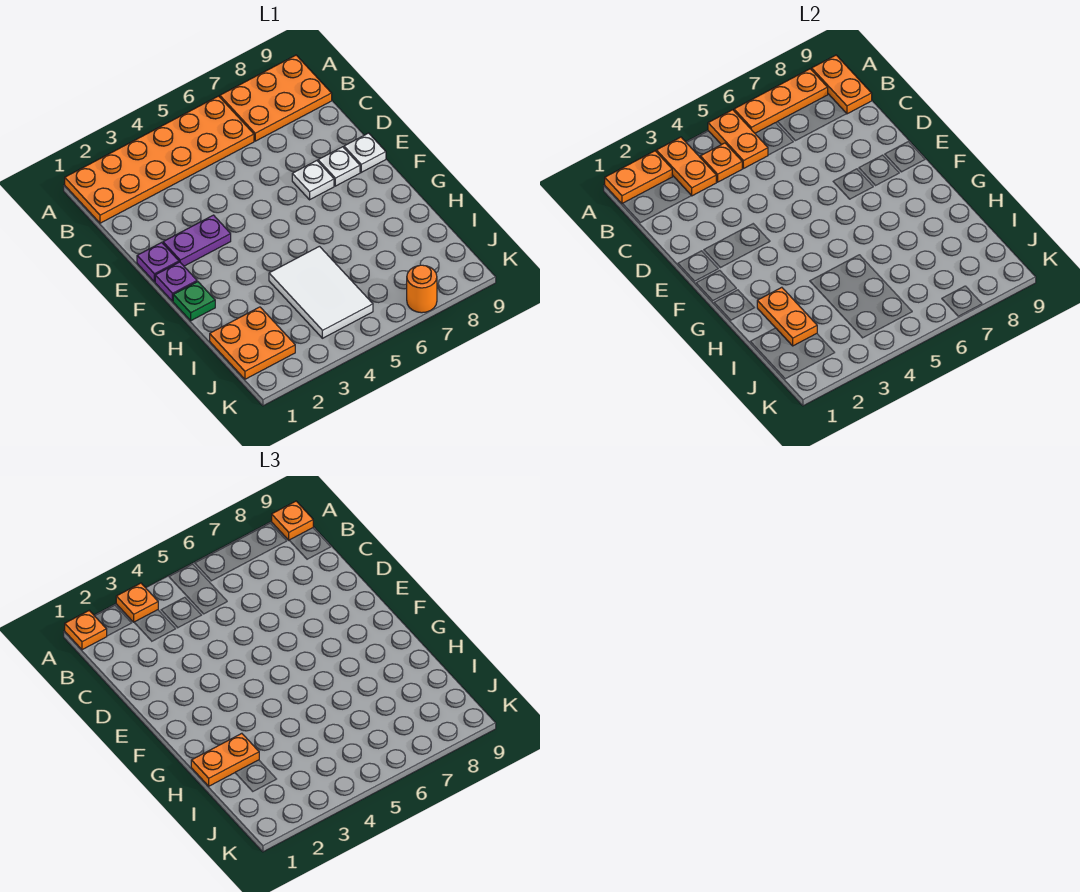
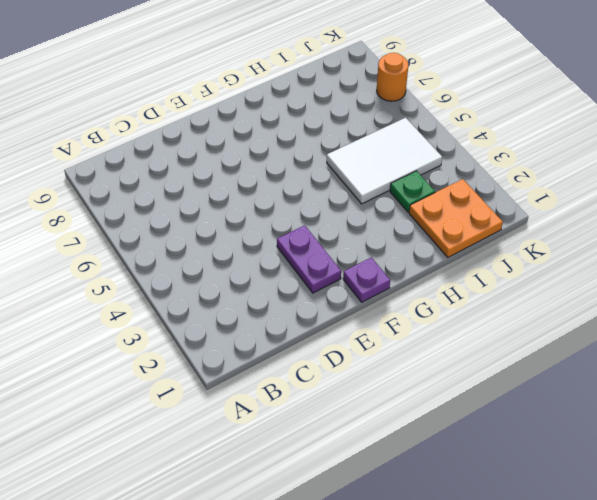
green 1x1 plate [390,171,435,212] -> green 1x1 plate moved to [173,282,215,321]
none -> orange 2x6 plate [65,96,254,223]
none -> orange 2x3 plate [220,55,332,141]
none -> purple 1x1 plate [137,242,179,282]

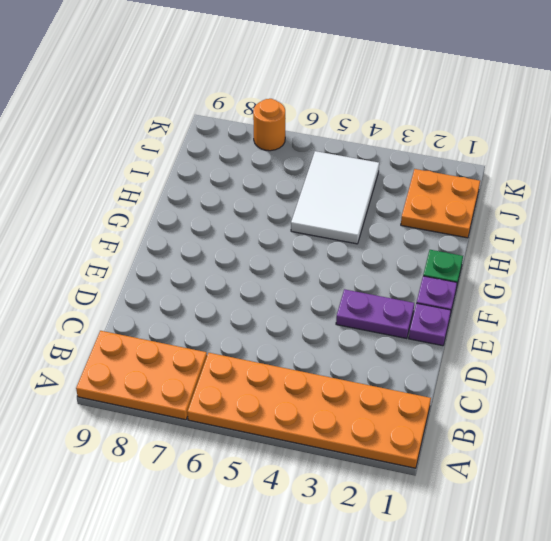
none -> white 1x1 plate [292,161,334,200]
none -> white 1x1 plate [318,147,360,186]
none -> white 1x1 plate [344,133,386,172]

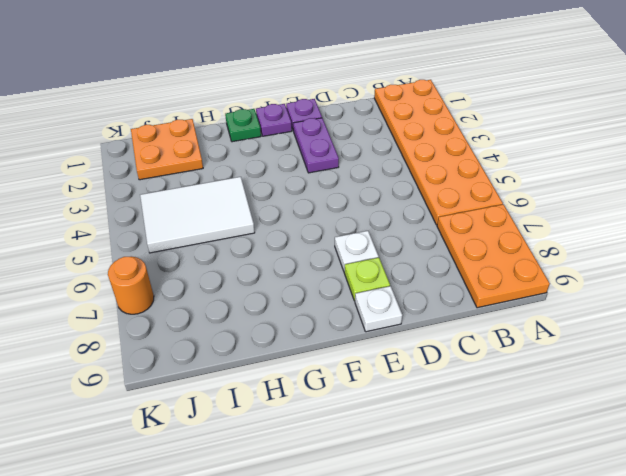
lime 1x1 plate [344,258,390,301] -> white 1x1 plate [318,147,360,186]
none -> orange 1x2 plate [605,151,672,204]
none -> orange 1x2 plate [656,137,716,196]
none -> orange 1x2 plate [708,110,768,169]

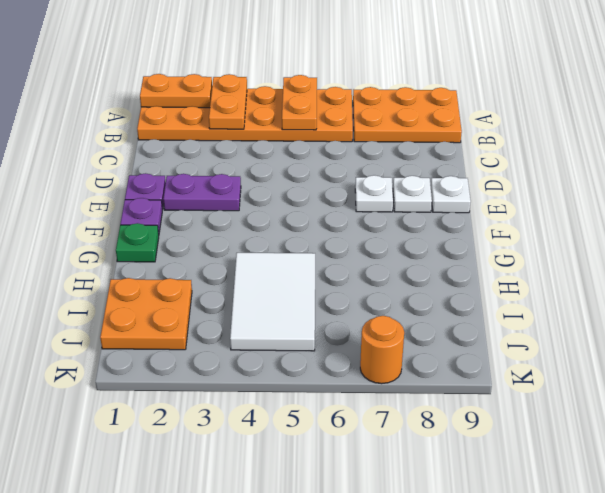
none -> orange 1x3 plate [734,69,828,133]
none -> orange 1x2 plate [812,55,872,114]
none -> orange 1x1 plate [700,143,742,182]

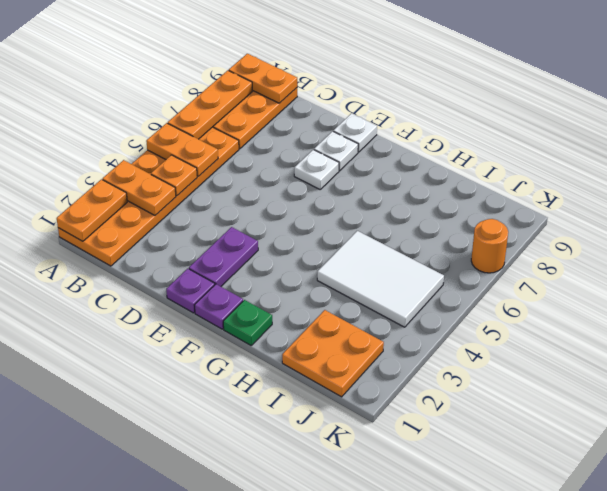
none -> orange 1x2 plate [757,287,817,346]
none -> orange 1x1 plate [65,611,107,650]
none -> orange 1x1 plate [116,583,158,622]

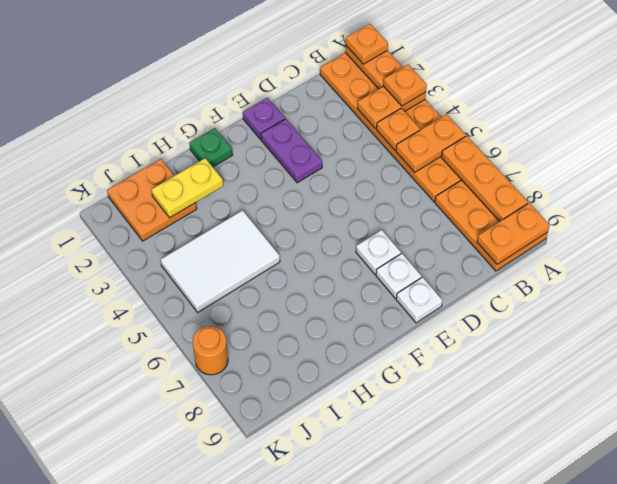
yellow 1x2 plate [151,158,223,218] -> orange 1x2 plate [757,287,817,346]
none -> purple 1x1 plate [155,262,197,301]
none -> orange 1x1 plate [272,501,313,540]
none -> orange 1x2 plate [191,733,259,786]

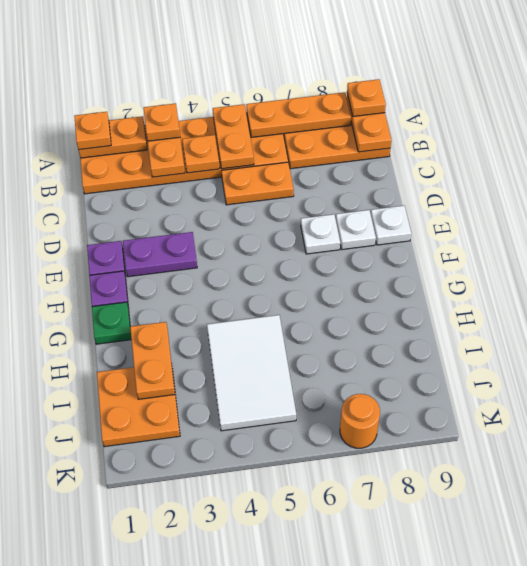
orange 1x2 plate [222,162,294,205] -> orange 1x2 plate moved to [191,733,259,786]

